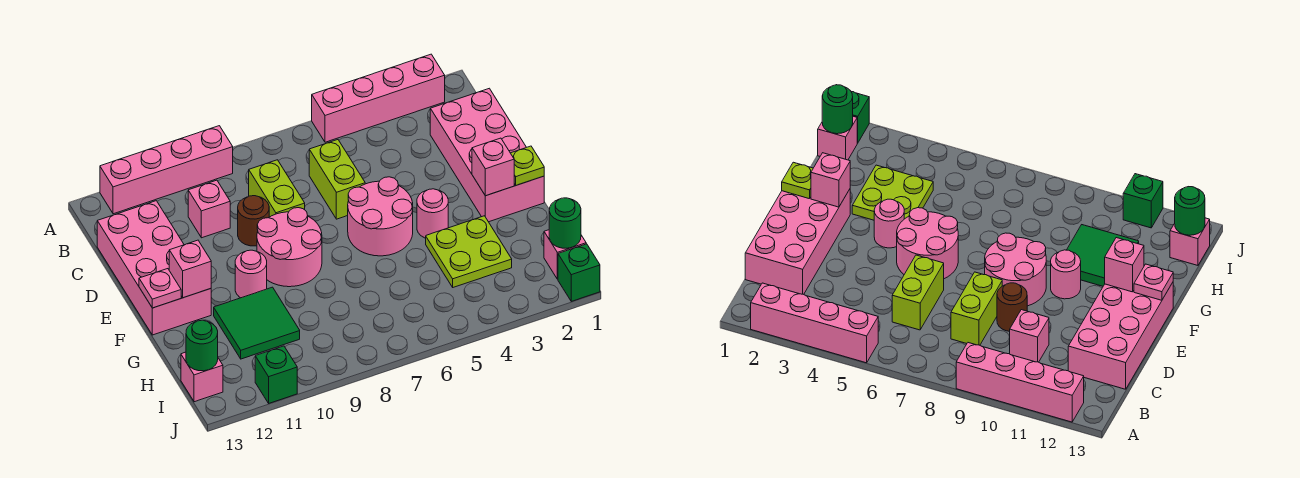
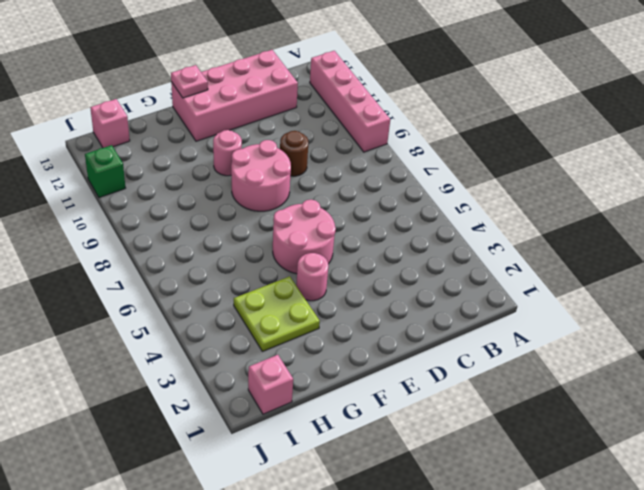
none -> pink 1x4 brick [312,54,445,142]
none -> pink 2x4 brick [430,88,544,222]
none -> lime 1x2 brick [309,140,365,219]

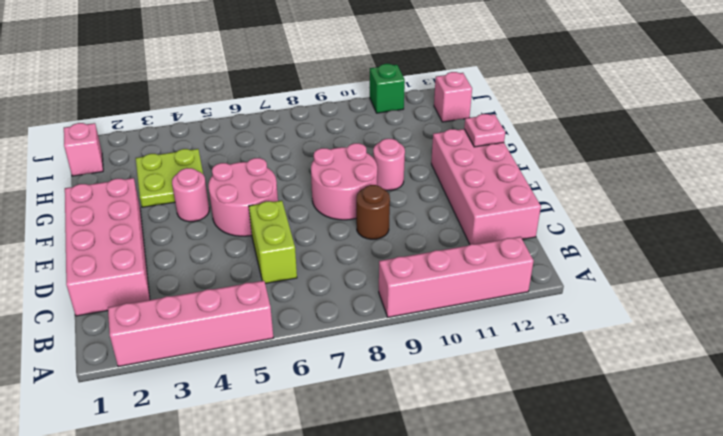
none -> lime 1x2 brick [249,160,305,217]
none -> pink 1x1 brick [188,180,230,238]
none -> green 2x2 tile [214,287,300,359]

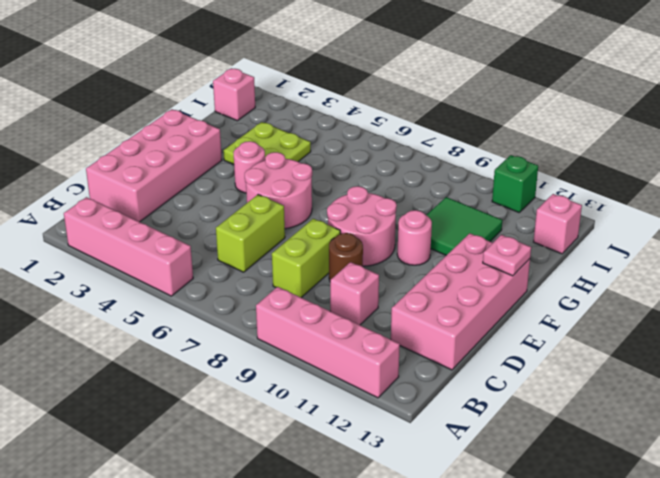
none -> green 1x1 brick [558,244,600,301]
none -> lime 1x1 plate [511,146,544,185]
none -> pink 1x1 brick [472,138,514,196]

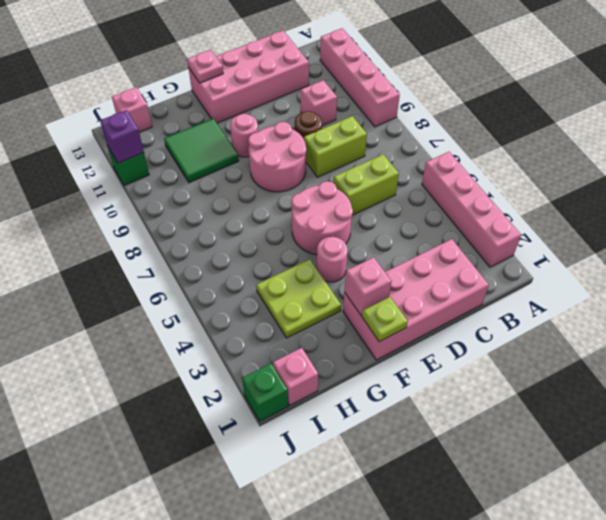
purple 1x1 brick [100,110,144,163] -> none
none -> pink 1x1 brick [169,240,211,298]
none -> green 1x1 round brick [549,198,581,248]
none -> green 1x1 round brick [186,320,218,371]

